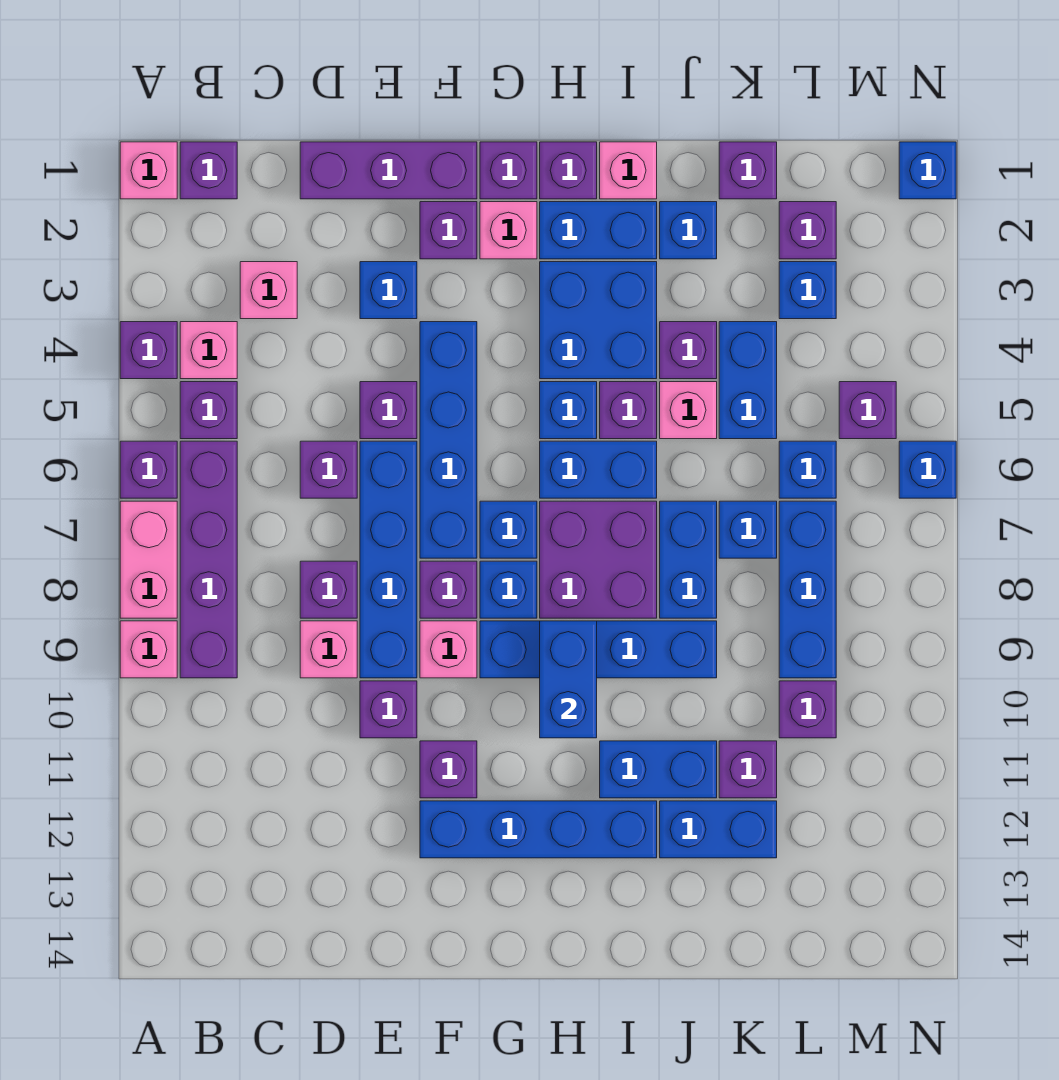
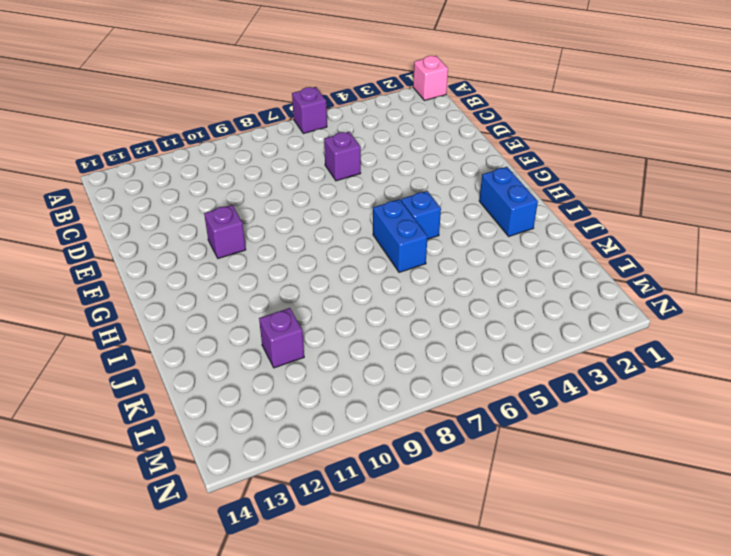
none -> purple 1x1 brick [120,322,177,379]
none -> pink 1x2 brick [120,501,177,618]
none -> pink 1x1 brick [120,621,177,678]
none -> purple 1x1 brick [180,142,237,199]

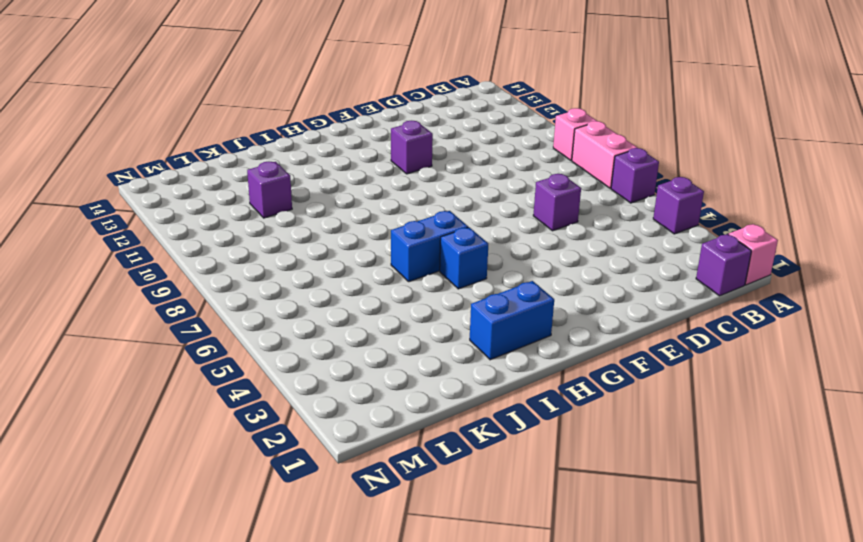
none -> pink 1x1 brick [180,322,237,379]
none -> purple 1x1 brick [180,382,237,439]
none -> purple 1x4 brick [180,441,237,678]
none -> pink 1x1 brick [240,262,297,319]

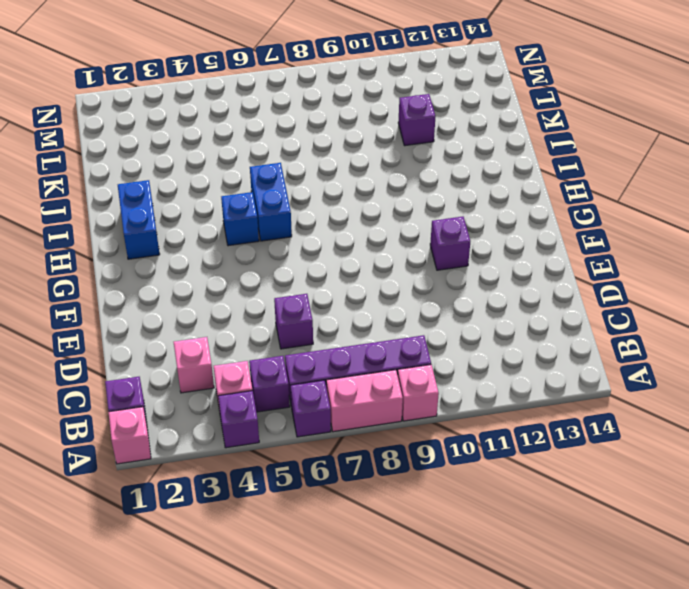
none -> purple 1x3 brick [300,142,477,199]
none -> purple 1x1 brick [300,561,357,618]
none -> pink 1x1 brick [300,621,357,678]
none -> blue 1x1 brick [360,262,417,319]

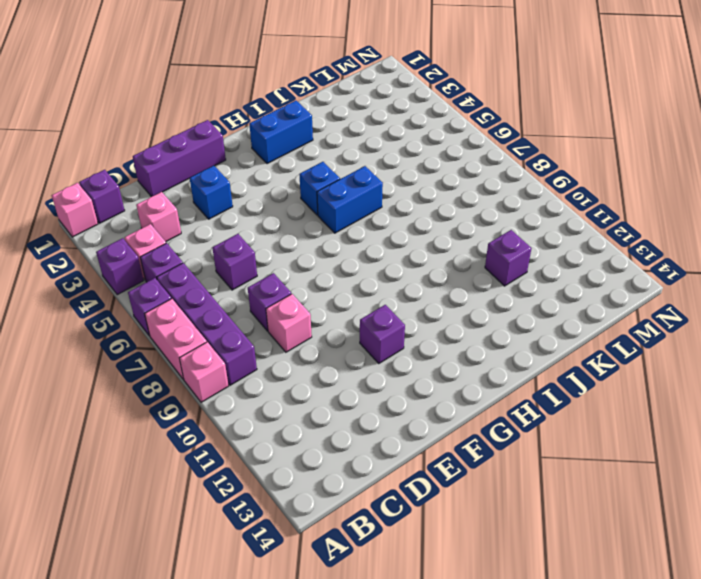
none -> purple 1x1 brick [360,382,417,439]
none -> blue 1x4 brick [360,441,417,678]
none -> purple 1x1 brick [360,681,417,738]
none -> purple 1x1 brick [420,202,477,259]

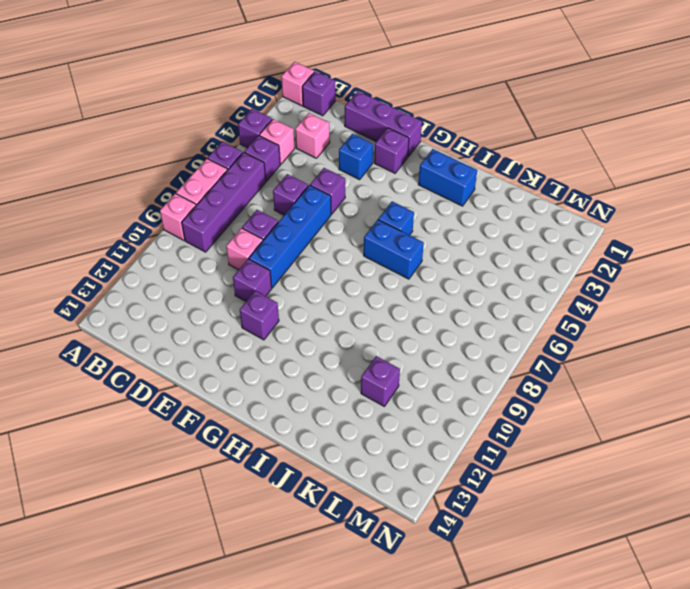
none -> blue 1x4 brick [420,322,477,558]
none -> purple 1x1 brick [420,561,477,618]
none -> pink 1x1 brick [420,621,477,678]
none -> blue 1x4 brick [420,801,657,858]

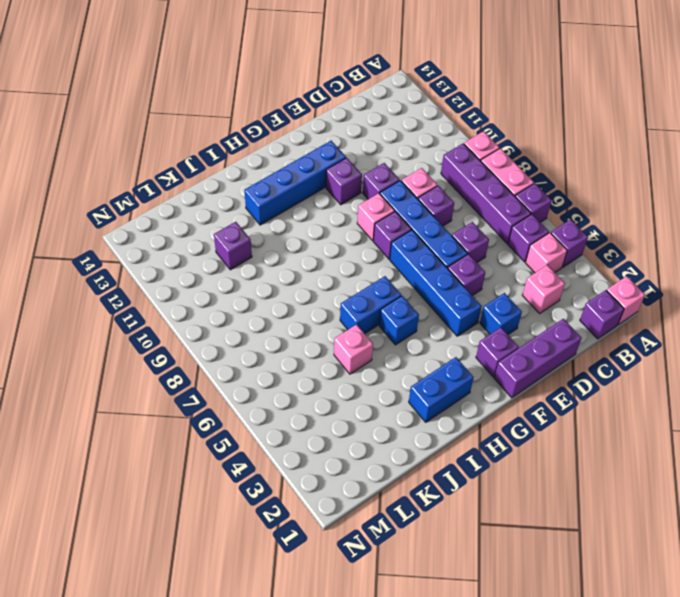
none -> purple 1x1 brick [480,142,537,199]
none -> pink 1x1 brick [480,202,537,259]
none -> blue 1x1 brick [480,501,537,558]
none -> blue 1x1 brick [480,561,537,618]

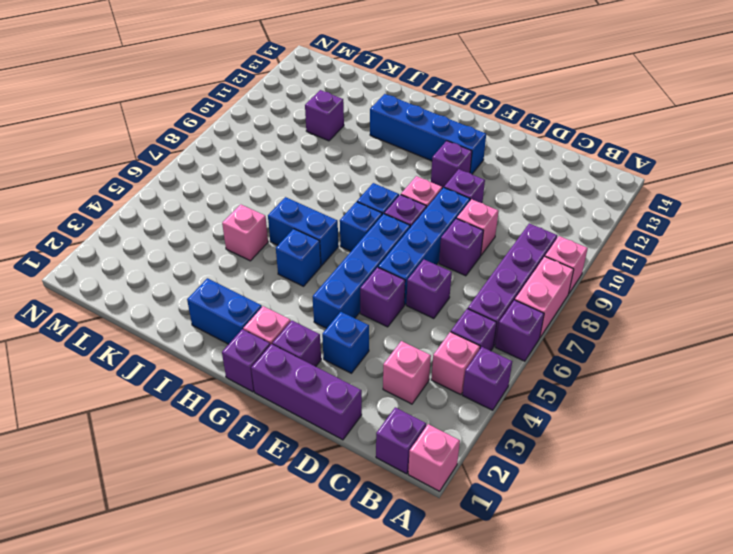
none -> blue 1x4 brick [480,621,717,678]
none -> purple 1x1 brick [540,142,597,199]
none -> blue 2x2 brick [540,262,657,379]
none -> purple 2x2 brick [540,501,657,618]

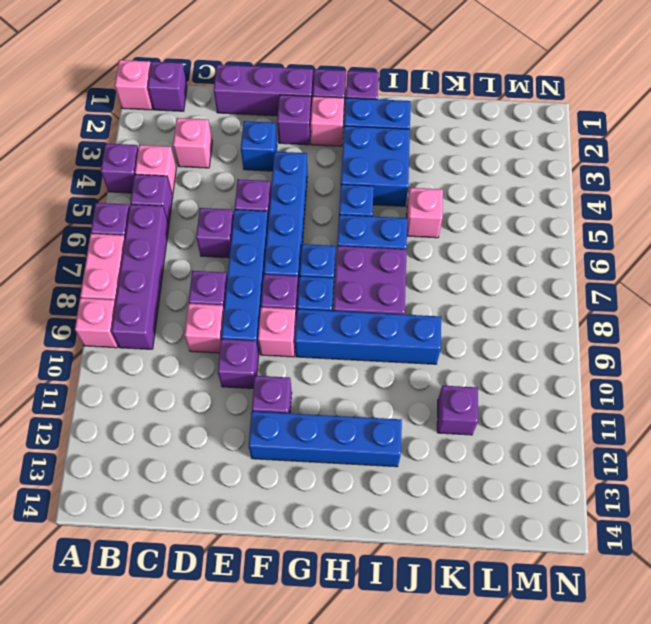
none -> pink 1x1 brick [600,142,657,199]
none -> purple 1x1 brick [600,382,657,439]
none -> blue 1x2 brick [600,741,717,798]
none -> blue 1x1 brick [660,202,717,259]

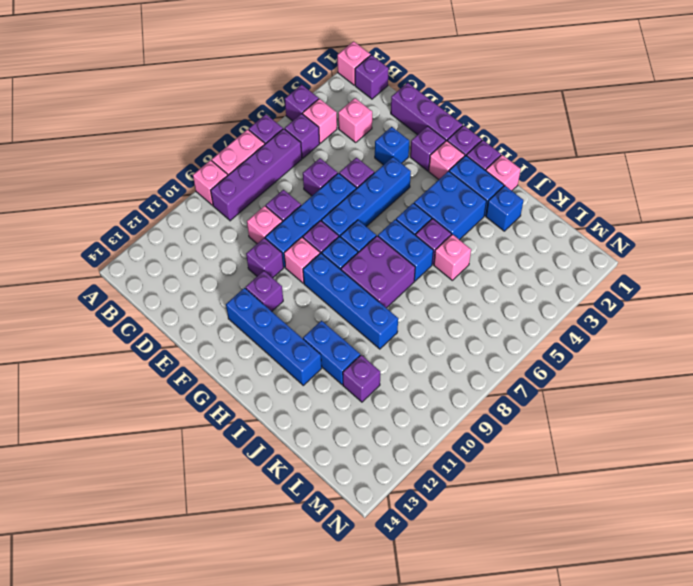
none -> purple 1x1 brick [660,322,717,379]
none -> blue 1x2 brick [660,501,717,618]
none -> blue 1x2 brick [660,801,777,858]
none -> purple 1x1 brick [719,142,777,199]

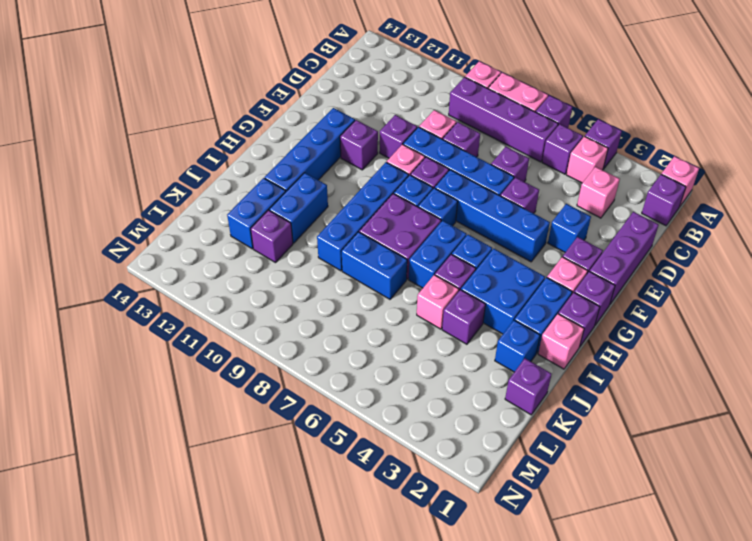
none -> blue 1x2 brick [719,322,777,439]
none -> blue 1x1 brick [719,501,777,558]
none -> purple 1x1 brick [779,202,836,259]
none -> blue 1x1 brick [779,262,836,319]

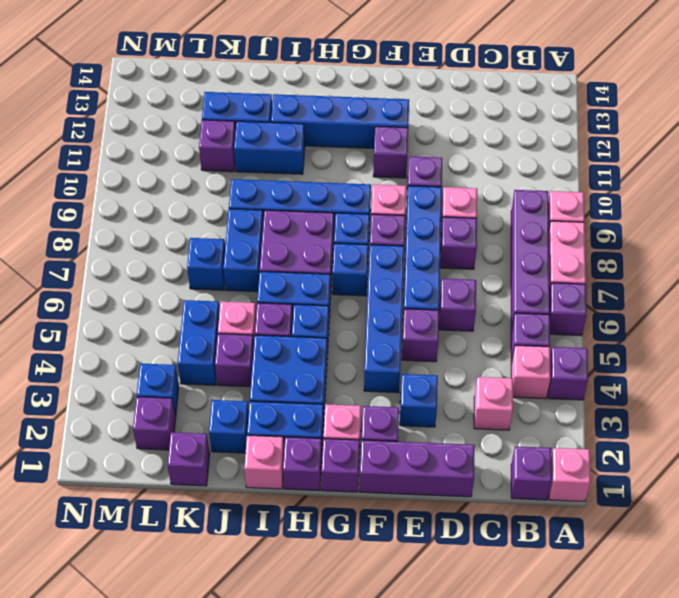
none -> blue 1x1 brick [779,441,836,498]
none -> blue 1x3 brick [779,501,836,678]
none -> purple 1x1 brick [779,681,836,738]
none -> purple 1x1 brick [839,382,896,439]

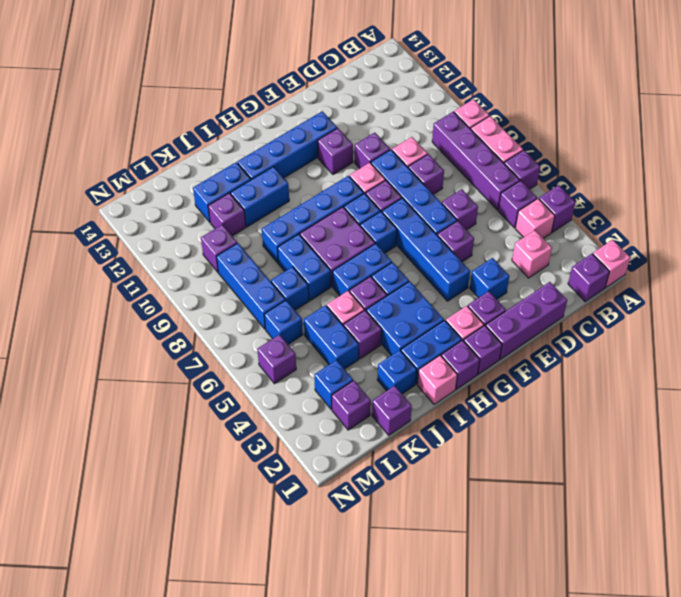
none -> blue 1x1 brick [899,142,956,199]
none -> blue 1x1 brick [899,441,956,498]
none -> blue 1x2 brick [540,621,597,738]

